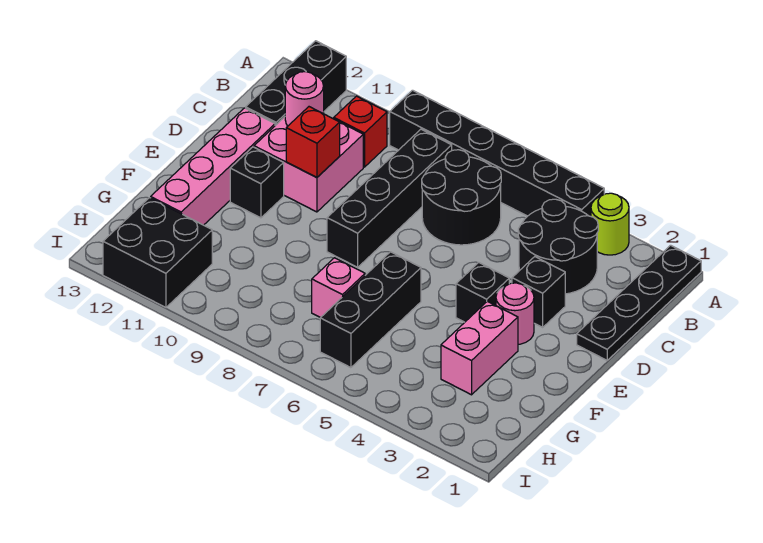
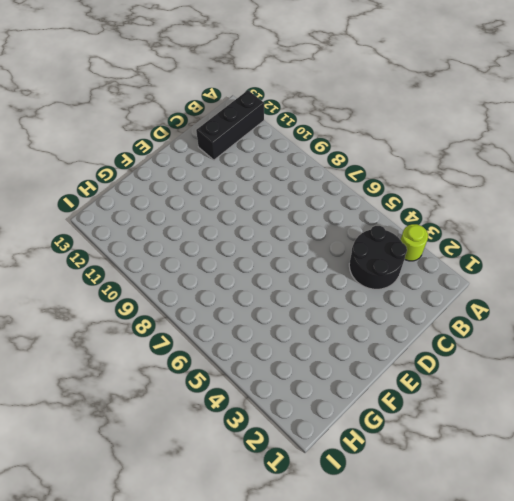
none -> black 1x4 plate [577,245,701,360]
none -> black 1x6 brick [390,90,604,216]
none -> black 2x2 round brick [422,150,501,245]

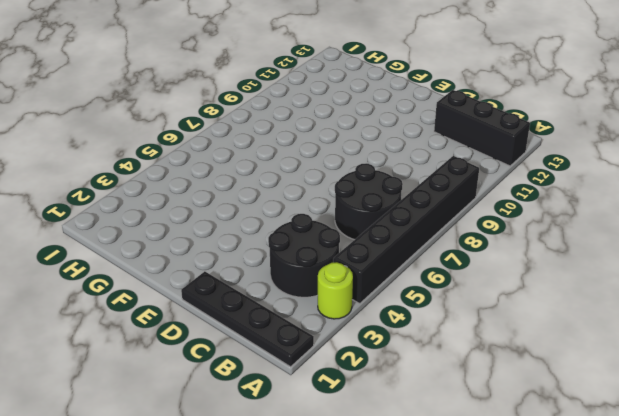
none -> black 1x4 brick [327,129,452,267]
none -> red 1x1 brick [334,96,387,167]
none -> pink 2x2 brick [254,117,363,212]

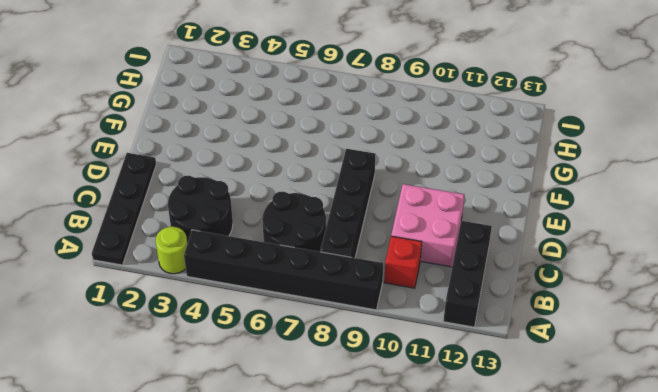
none -> black 1x1 brick [512,257,565,327]
none -> pink 1x4 brick [151,108,275,225]
none -> pink 1x1 round brick [496,283,534,344]

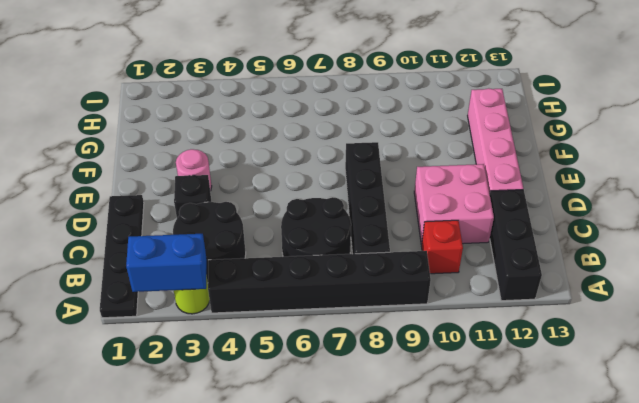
blue 1x2 brick [126,234,207,292] -> none
none -> black 1x1 brick [456,262,509,322]
none -> black 1x1 brick [230,147,284,218]
none -> pink 1x2 brick [441,301,518,395]

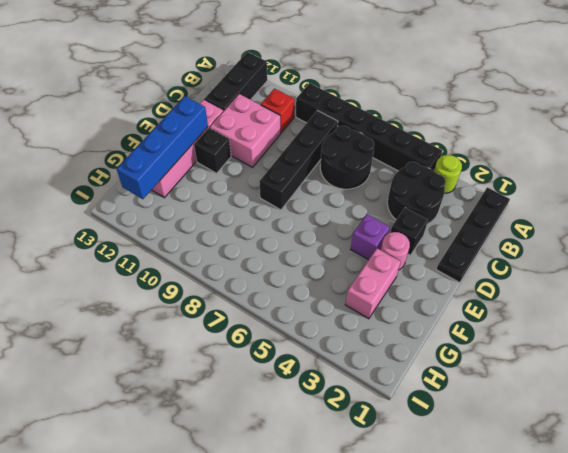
purple 1x1 brick [351,214,390,260] -> black 1x1 brick [456,262,509,322]
blue 1x4 brick [117,96,208,199] -> none
none -> black 1x3 brick [320,252,421,368]
none -> pink 1x1 brick [312,258,365,318]
none -> black 2x2 brick [103,198,212,307]

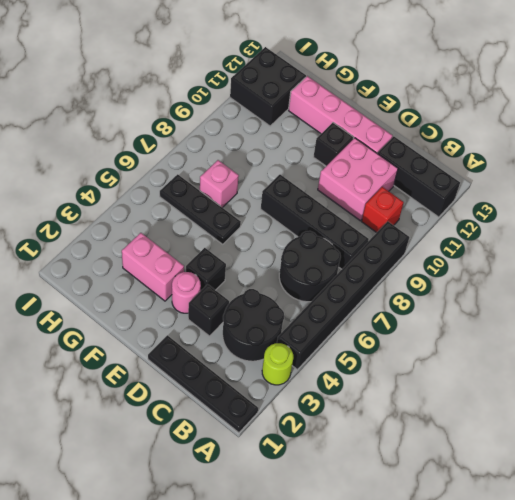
black 1x3 plate [160,174,241,244] -> black 1x3 brick [320,252,421,368]
none -> pink 1x1 round brick [285,72,324,126]
none -> red 1x1 brick [286,107,340,177]

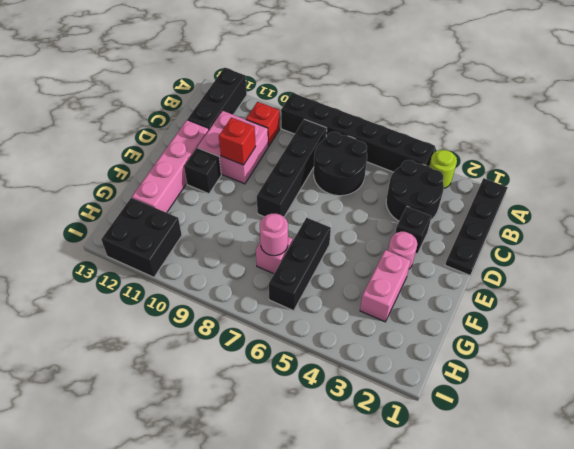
pink 1x1 round brick [260,214,288,256] -> pink 1x1 round brick moved to [285,72,324,126]
none -> black 1x1 brick [456,262,509,322]

